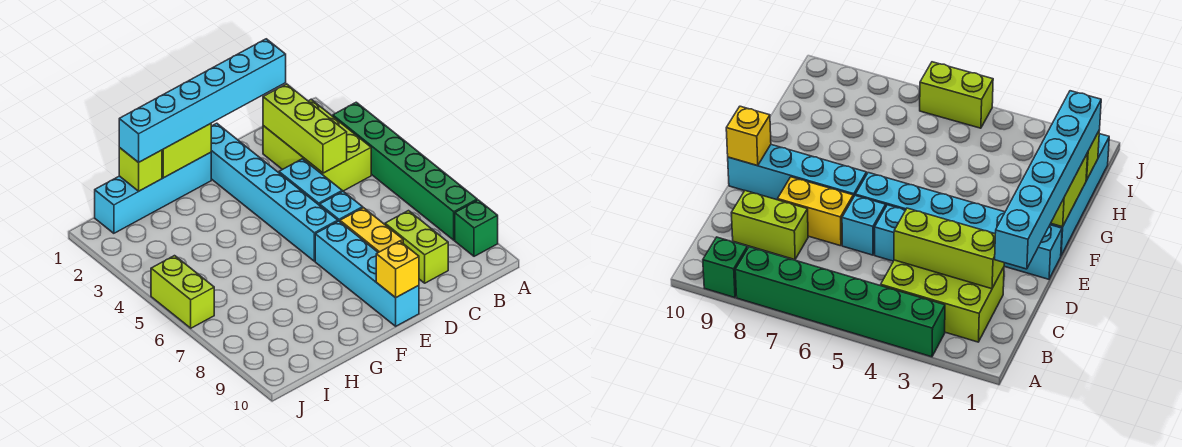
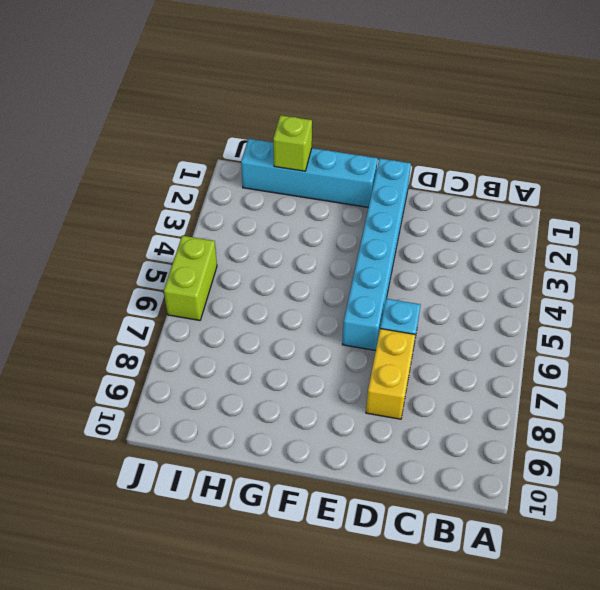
none -> green 1x6 brick [333,102,477,240]
none -> green 1x1 brick [455,200,498,256]
none -> lime 2x3 brick [263,99,371,191]

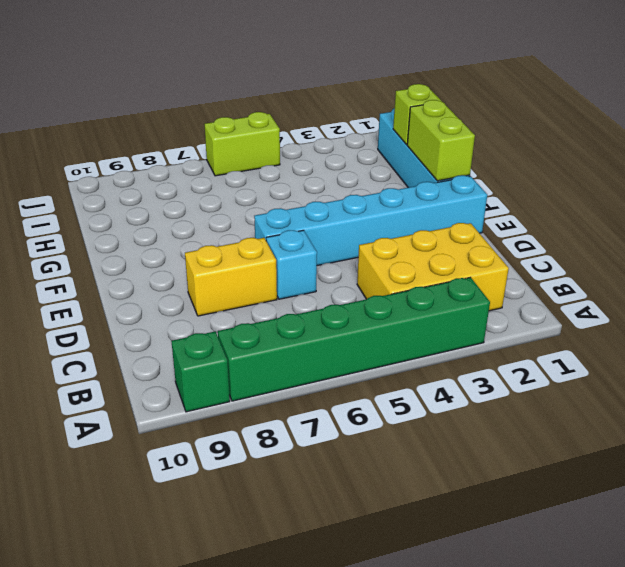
yellow 2x3 brick [357,223,509,311] -> lime 2x3 brick [263,99,371,191]
none -> lime 1x2 brick [385,211,448,283]
none -> cyan 1x2 brick [279,159,342,205]
none -> cyan 1x4 brick [315,221,419,326]

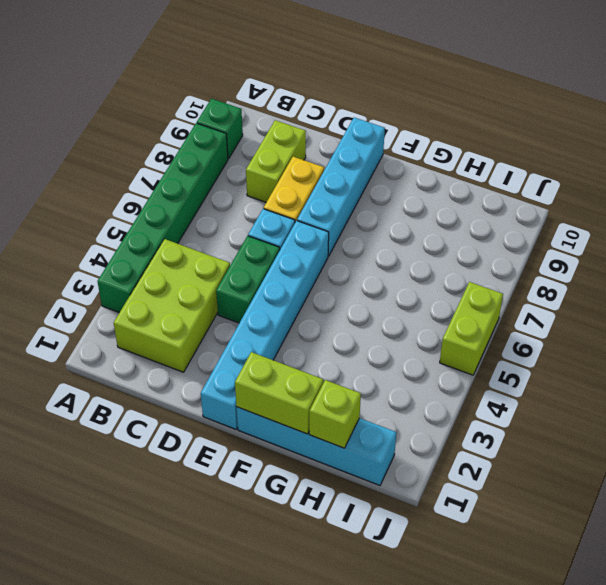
green 1x2 brick [216,236,280,323] -> cyan 1x2 brick [279,159,342,205]
none -> lime 1x3 brick [263,84,347,173]
none -> yellow 1x1 brick [376,241,419,298]
none -> cyan 1x6 brick [119,39,286,162]

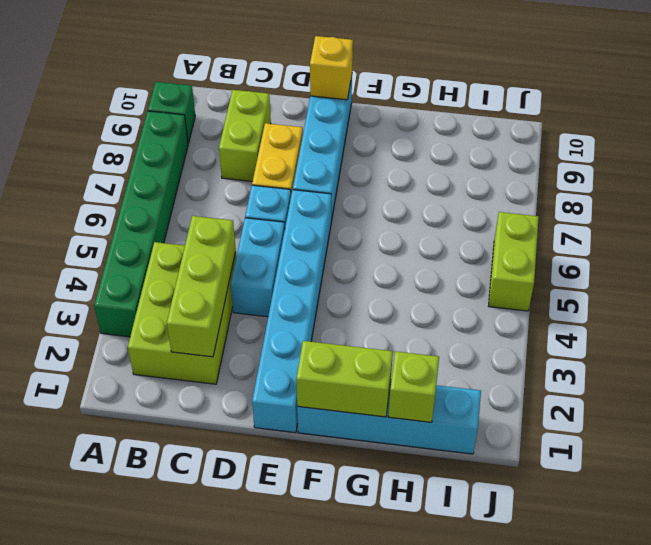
none -> cyan 1x6 brick [119,39,286,162]

